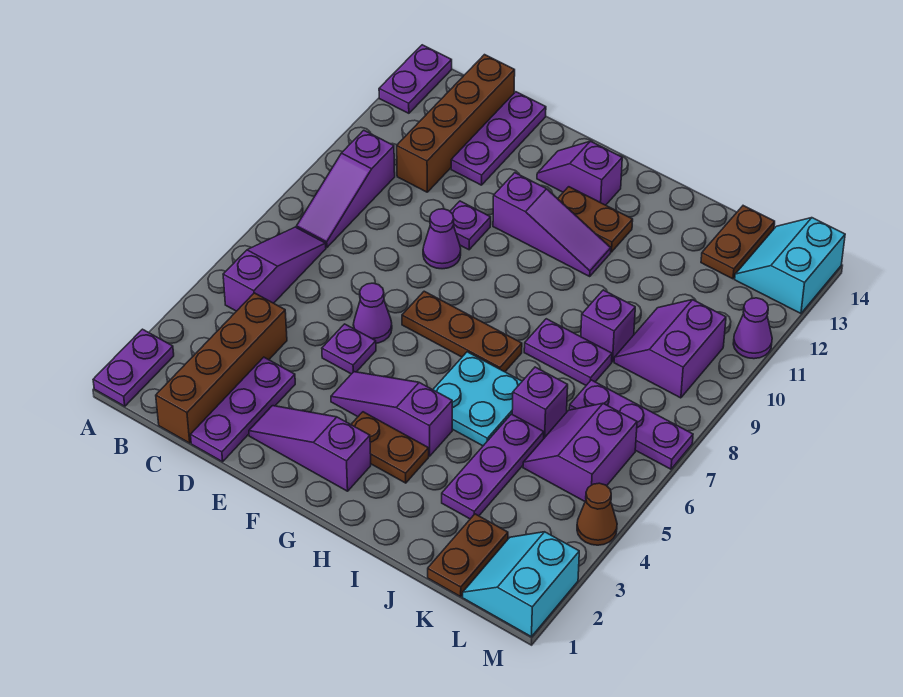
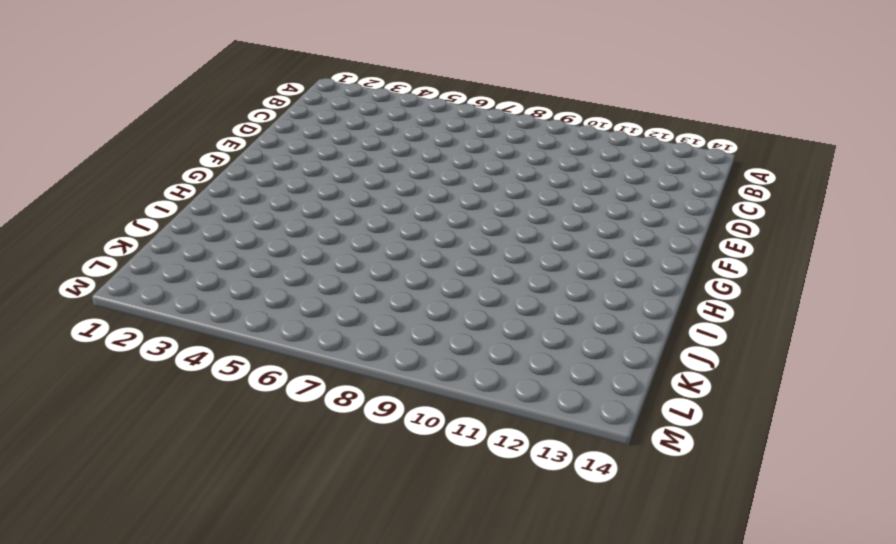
none -> purple 1x2 plate [93,329,174,406]
none -> purple 1x2 plate [379,45,452,113]
none -> purple 1x3 slope [223,227,326,311]
none -> purple 1x3 slope [297,130,395,247]

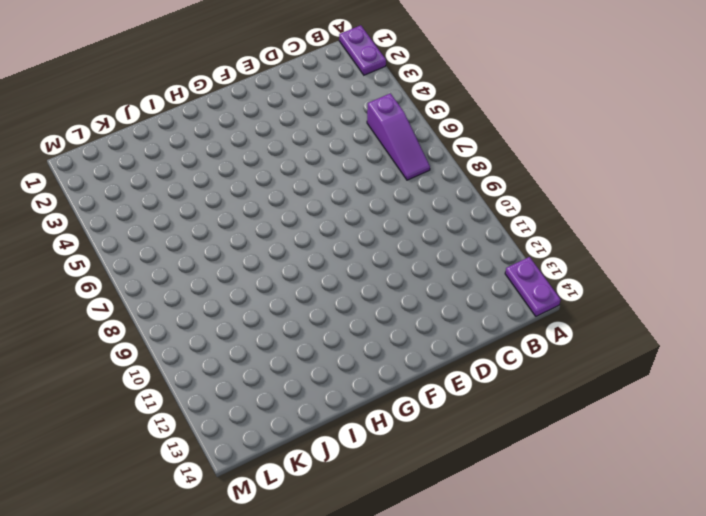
none -> purple 1x3 slope [297,130,395,247]
none -> brown 1x4 brick [156,293,287,443]
none -> brown 1x4 brick [397,55,515,192]
none -> purple 1x3 plate [191,357,295,462]

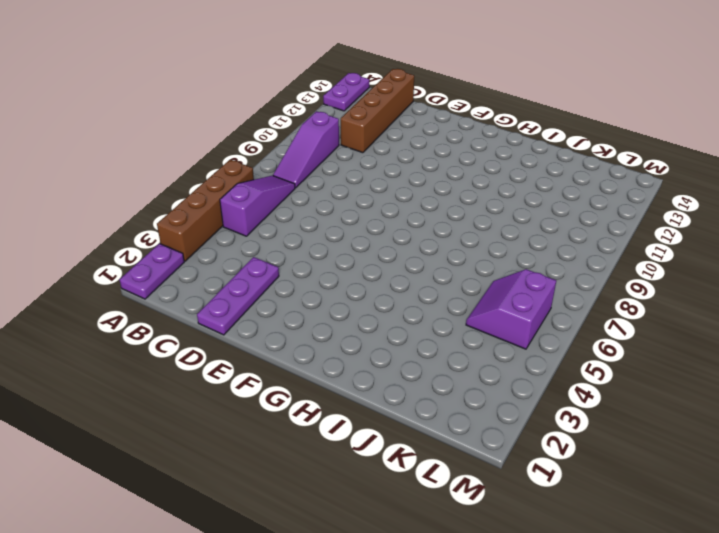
brown 1x4 brick [157,160,254,261] -> brown 1x4 brick moved to [156,293,287,443]
none -> purple 1x3 plate [451,92,546,185]
none -> purple 1x3 slope [249,406,371,491]
none -> purple 1x1 plate [322,324,376,374]
none -> purple 1x1 cone [353,283,392,343]

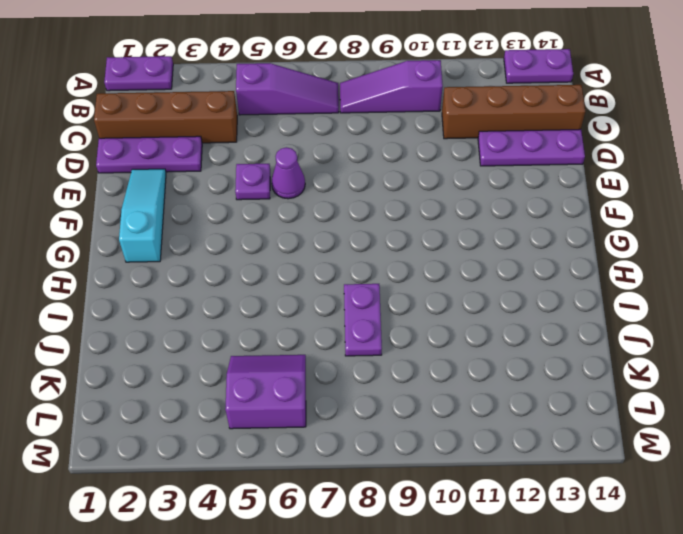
cyan 1x3 slope [119,169,166,262] -> purple 1x3 slope [249,406,371,491]
none -> purple 1x1 cone [423,209,461,269]
none -> purple 1x1 plate [450,201,491,250]
none -> purple 1x3 slope [331,372,452,456]
none -> brown 1x3 plate [402,291,522,372]

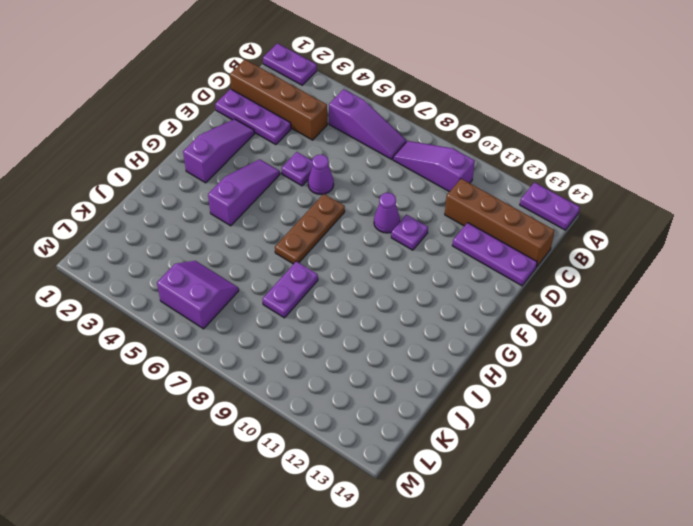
none -> purple 1x3 slope [493,173,611,276]
none -> purple 1x2 slope [537,141,622,205]
none -> brown 1x2 plate [351,412,429,483]
none -> brown 1x2 plate [558,187,633,252]

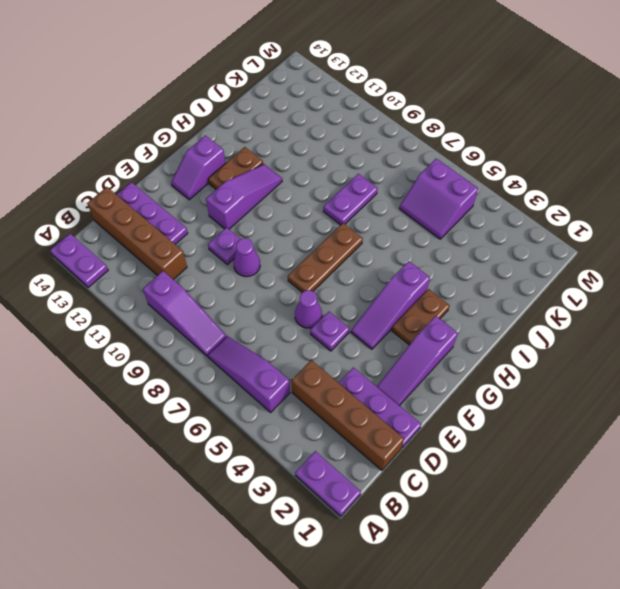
none -> cyan 2x2 plate [433,352,522,446]
none -> purple 1x3 plate [442,414,544,519]
none -> purple 1x1 brick [512,367,568,438]
none -> purple 1x1 brick [581,290,635,362]

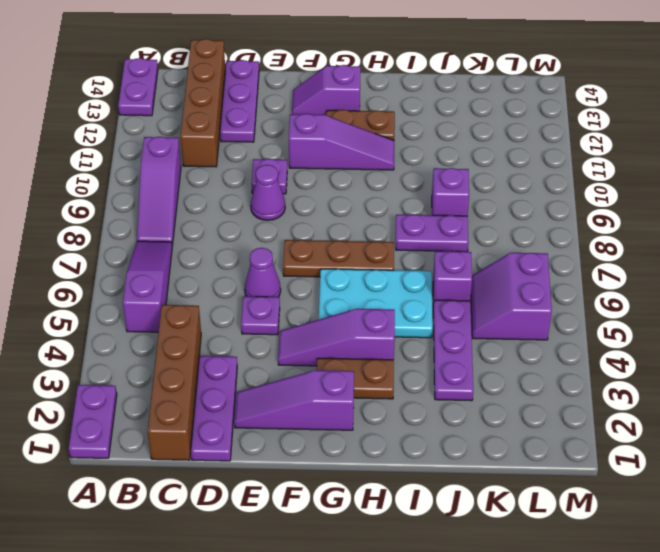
cyan 2x3 plate [319,269,433,338] -> cyan 2x2 plate [433,352,522,446]
none -> brown 1x2 plate [428,514,508,597]
none -> purple 1x3 plate [569,380,693,469]
none -> purple 2x2 slope [614,300,726,398]
none -> brown 1x2 plate [701,206,775,279]

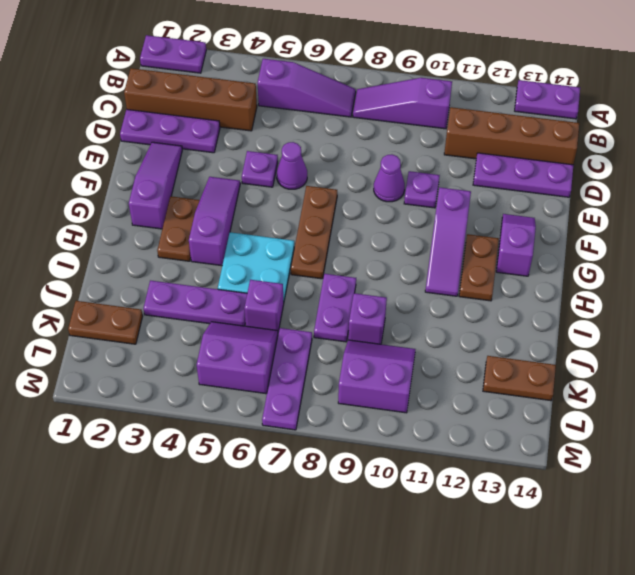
none -> cyan 2x2 slope [462,532,579,637]
none -> cyan 2x2 slope [735,218,845,313]
none -> brown 1x1 cone [577,483,617,545]
none -> purple 1x1 cone [733,298,772,359]

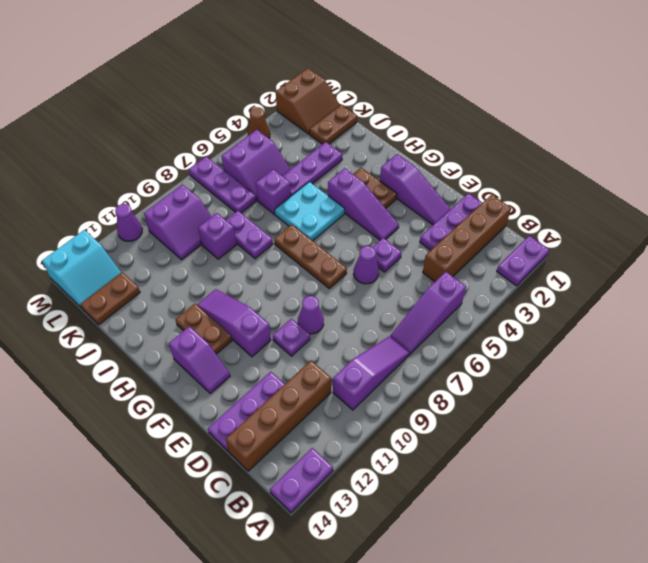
brown 2x2 slope [276,68,340,134] -> cyan 2x2 slope [462,532,579,637]

